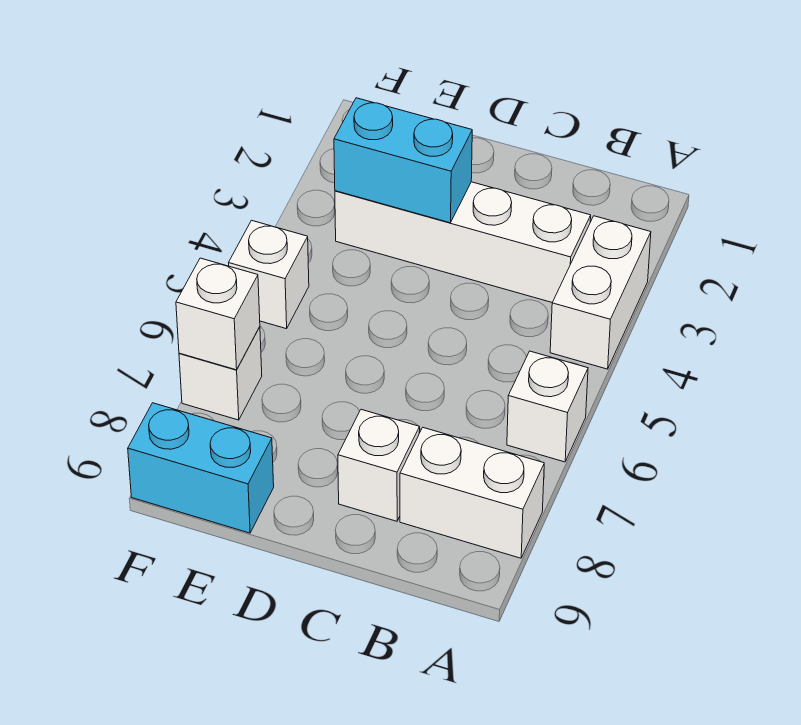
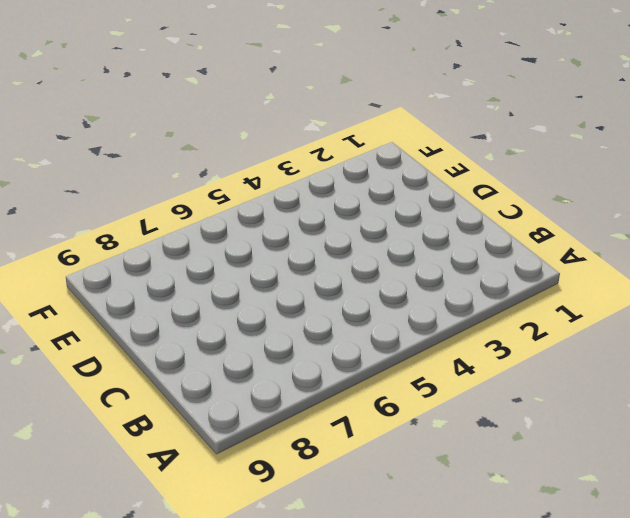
none -> white 1x2 brick [550,216,651,369]
none -> white 1x1 brick [507,351,588,462]

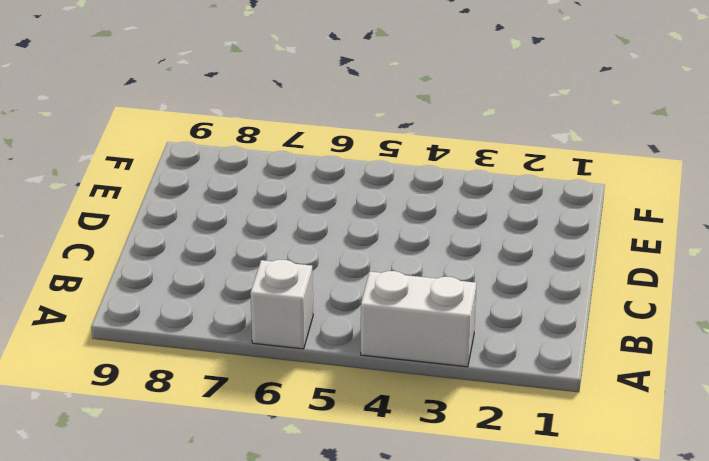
none -> white 1x2 brick [400,428,544,558]
none -> white 1x4 brick [335,182,591,302]

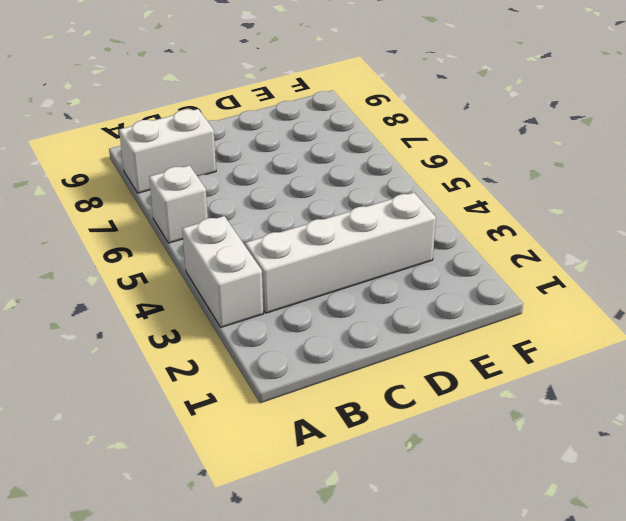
none -> white 1x1 brick [338,409,420,521]
none -> cyan 1x2 brick [128,403,274,533]

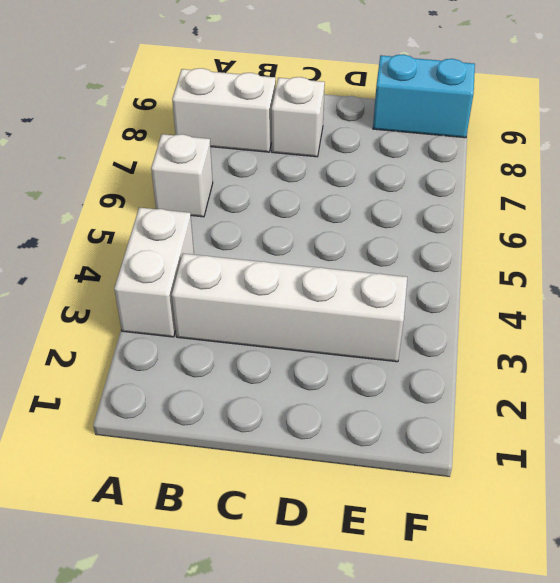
none -> white 1x1 brick [229,220,309,329]
none -> white 1x1 brick [179,327,262,420]

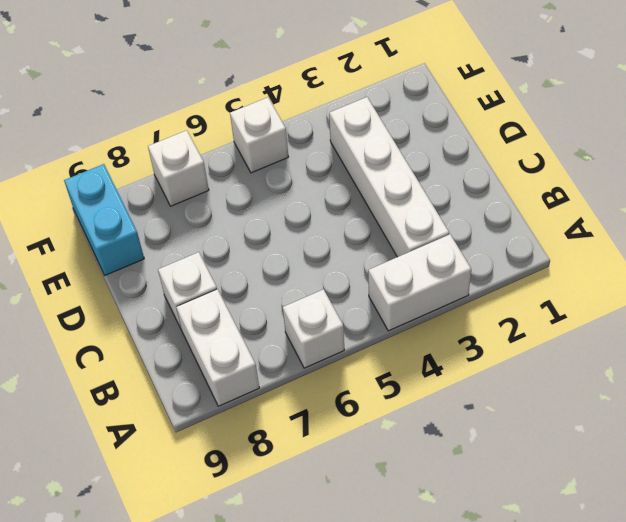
none -> cyan 1x2 brick [334,98,472,223]
none -> white 1x1 brick [176,258,260,370]

